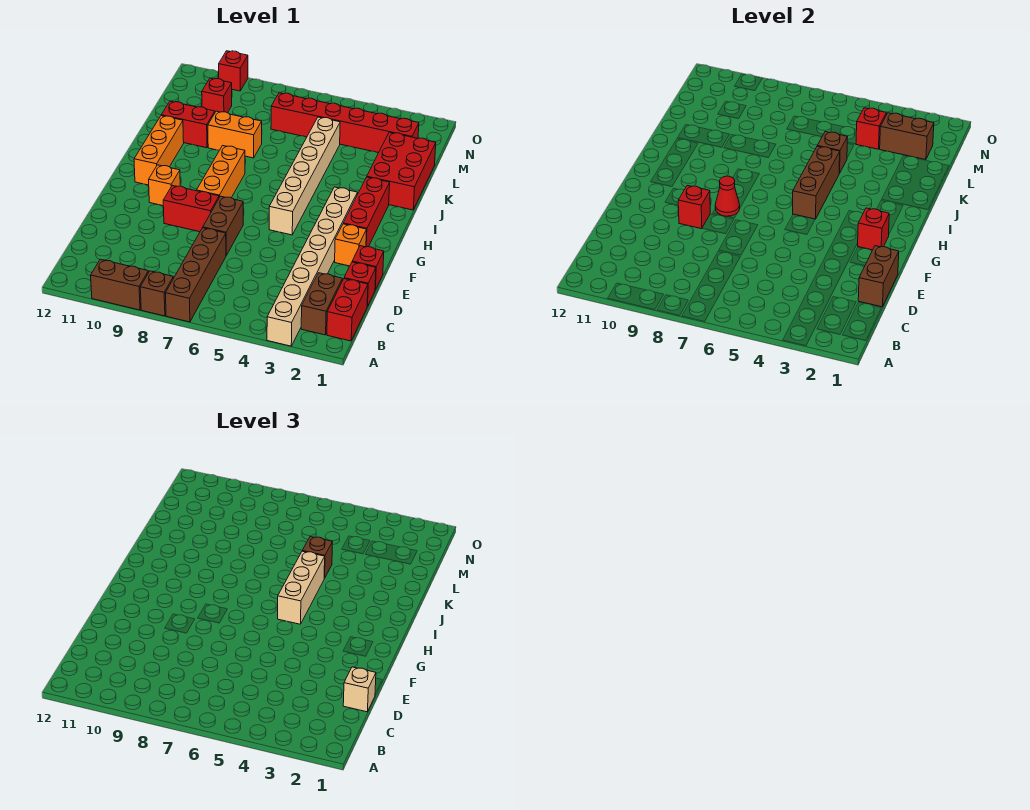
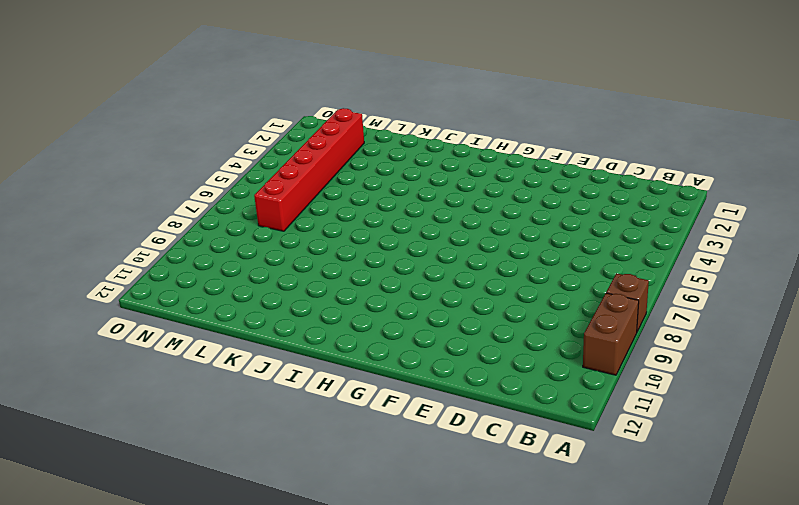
none -> tan 1x8 brick [267,187,357,346]
none -> brown 1x4 brick [165,228,226,322]
none -> red 1x2 brick [327,279,368,341]
none -> brown 1x2 brick [301,273,342,335]

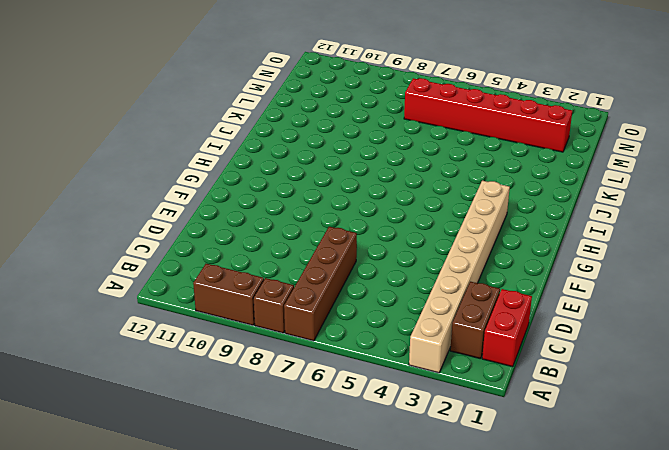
none -> red 1x1 brick [344,262,376,307]
none -> red 1x1 brick [352,246,384,290]
none -> brown 1x2 brick [203,196,243,255]
none -> orange 1x1 brick [335,224,367,266]

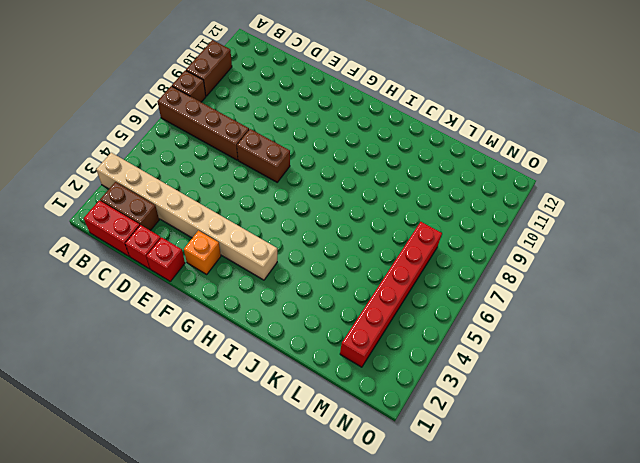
none -> red 1x2 brick [163,185,219,232]
none -> red 1x3 brick [343,177,390,247]
none -> tan 1x6 brick [269,117,340,235]
none -> orange 1x3 brick [197,146,245,198]

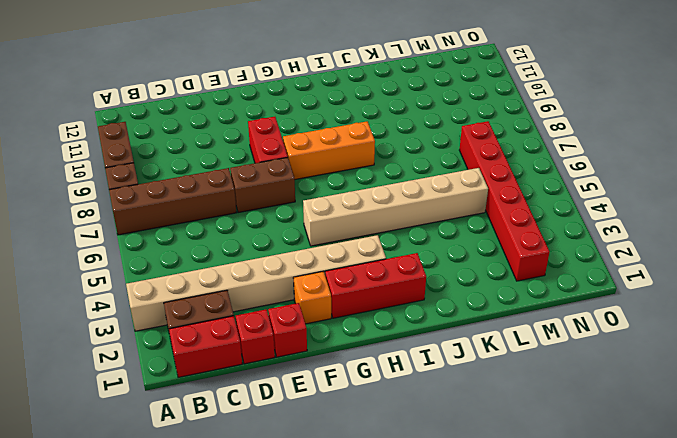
none -> orange 1x1 brick [149,165,180,206]
none -> orange 1x3 brick [134,116,184,185]
none -> red 2x3 brick [367,132,436,210]
none -> orange 1x2 brick [208,111,262,158]

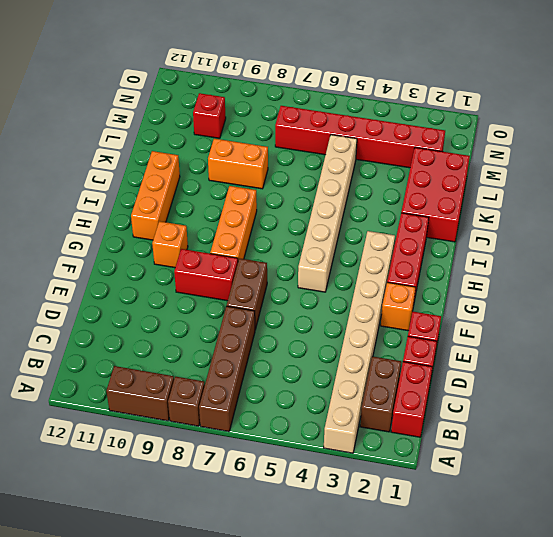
none -> red 1x2 brick [161,101,215,148]
none -> red 1x1 brick [219,51,248,91]
none -> brown 1x2 brick [858,246,899,307]
none -> red 1x1 brick [678,185,710,229]

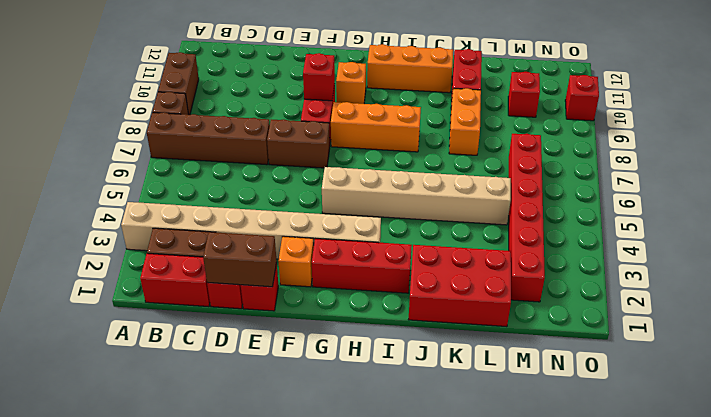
none -> red 1x1 brick [857,208,889,250]
none -> red 1x1 cone [715,176,740,216]
none -> brown 1x3 brick [793,146,840,219]
none -> brown 1x1 brick [818,132,848,173]

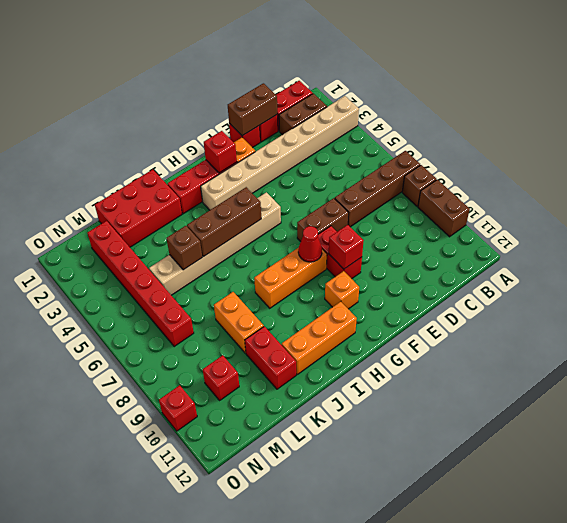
none -> brown 1x2 brick [880,113,934,160]
none -> red 1x1 brick [856,108,886,149]
none -> tan 1x1 brick [343,667,376,712]
none -> tan 1x3 brick [278,551,325,624]

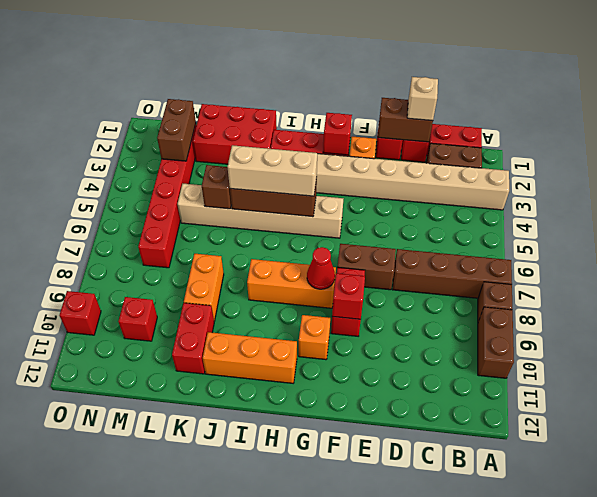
none -> red 1x1 brick [856,108,886,149]
none -> brown 1x1 brick [303,537,333,578]

